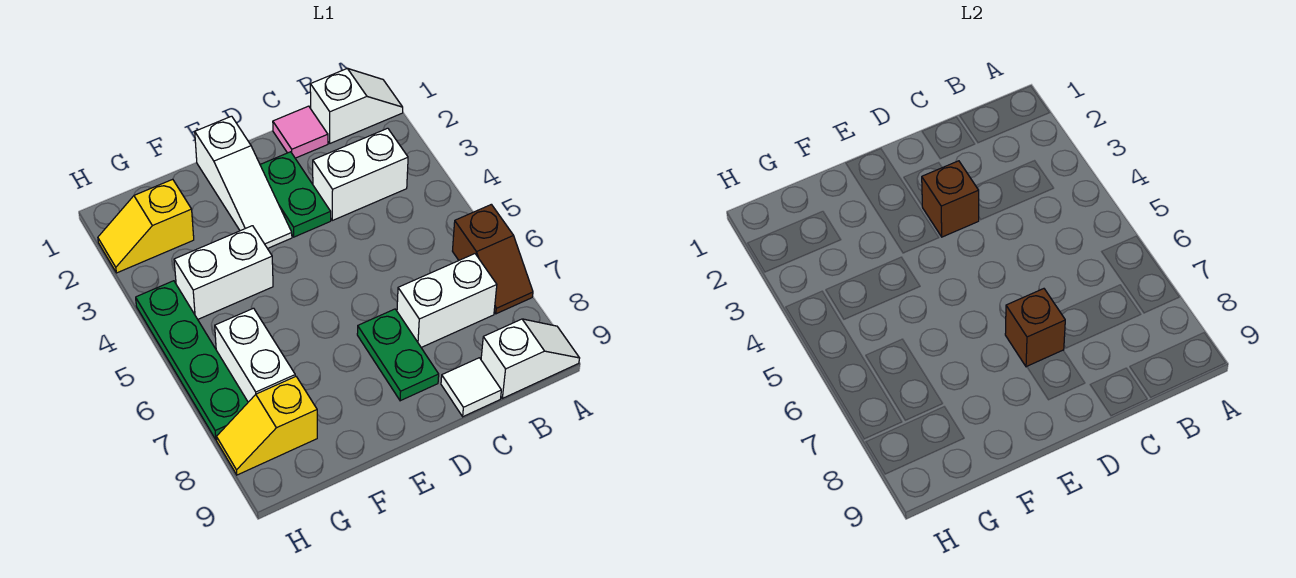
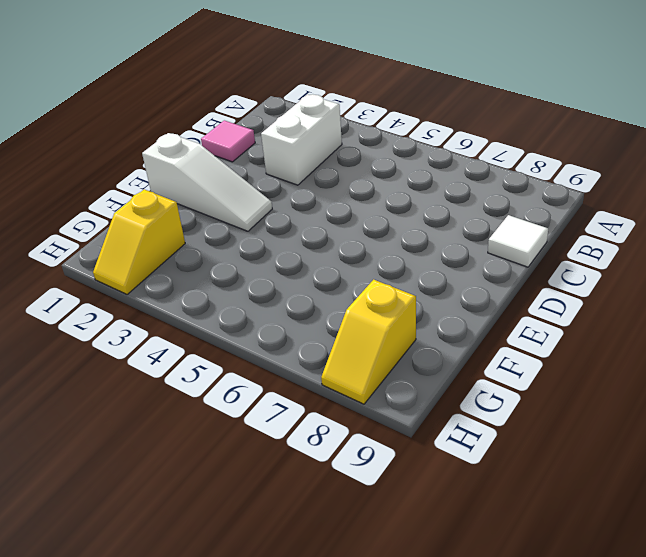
none -> white 1x2 slope [310,68,403,143]
none -> brown 1x2 slope [453,204,533,314]
none -> white 1x2 slope [481,319,580,398]

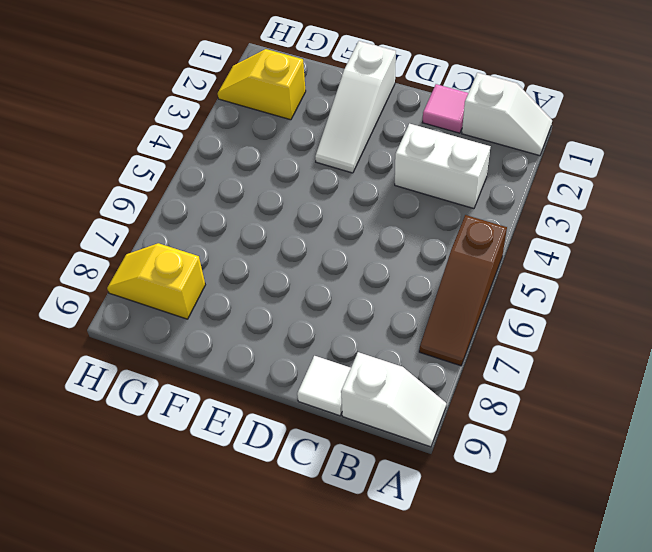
brown 1x3 slope [419,215,507,366] -> brown 1x2 slope [453,204,533,314]
none -> white 1x2 brick [397,254,497,347]
none -> green 1x2 plate [260,152,331,237]
none -> green 1x2 plate [357,309,439,401]

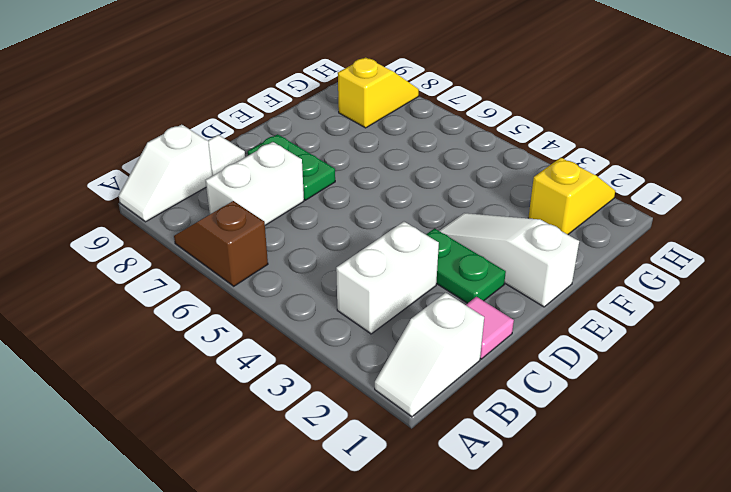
none -> white 1x2 brick [174,226,273,319]
none -> white 1x2 brick [215,308,295,402]
none -> green 1x4 plate [136,281,248,440]

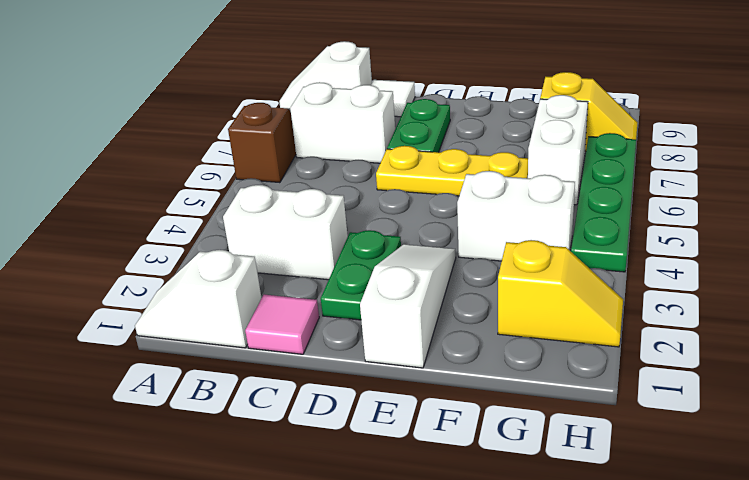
yellow 1x3 plate [376,146,528,196] -> none
none -> brown 1x1 brick [922,161,979,237]
none -> brown 1x1 brick [1005,289,1065,367]

